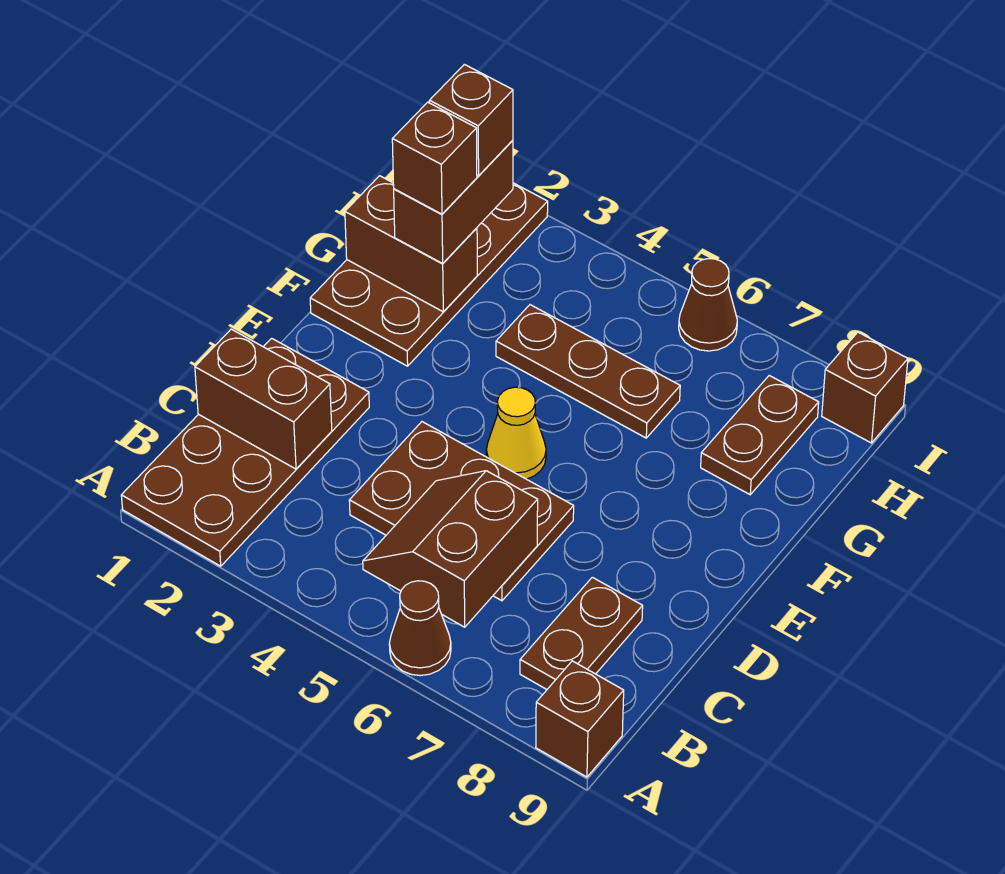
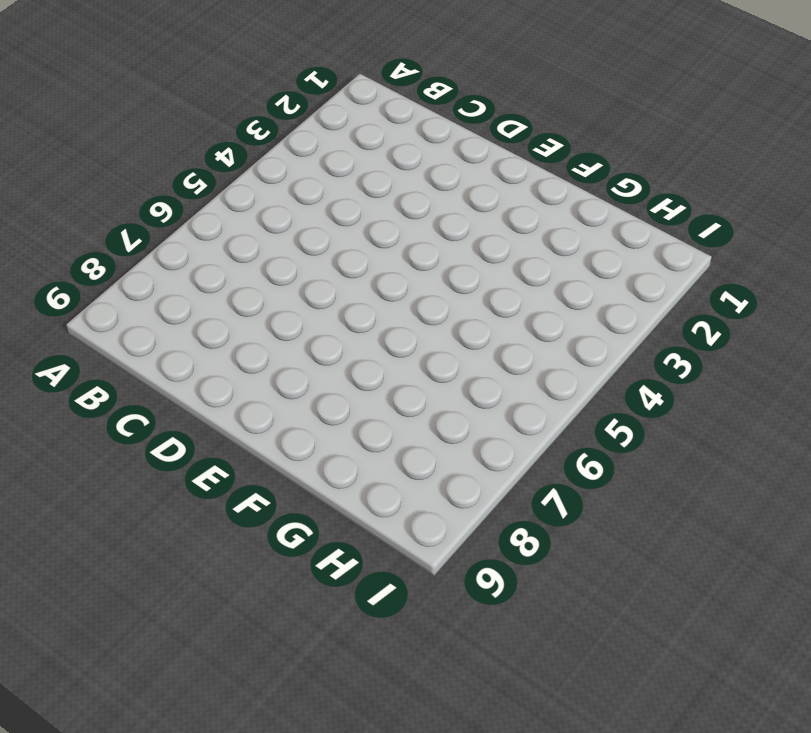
none -> brown 2x4 plate [121,338,369,566]
none -> brown 1x1 cone [389,581,451,676]
none -> brown 1x1 brick [536,661,624,777]

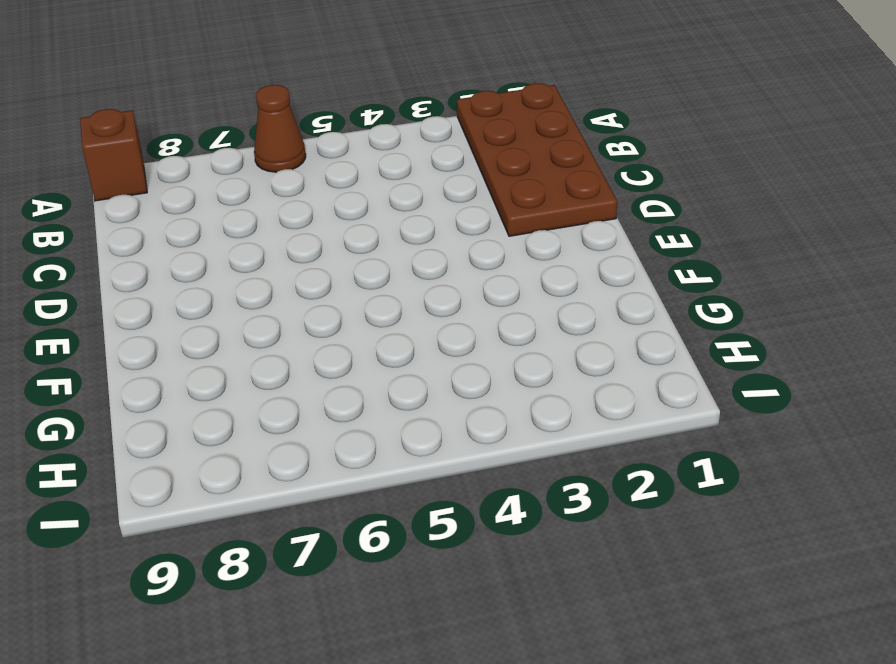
none -> brown 1x2 plate [520,577,643,689]
none -> brown 2x3 plate [349,422,574,601]
none -> yellow 1x1 cone [486,387,546,479]

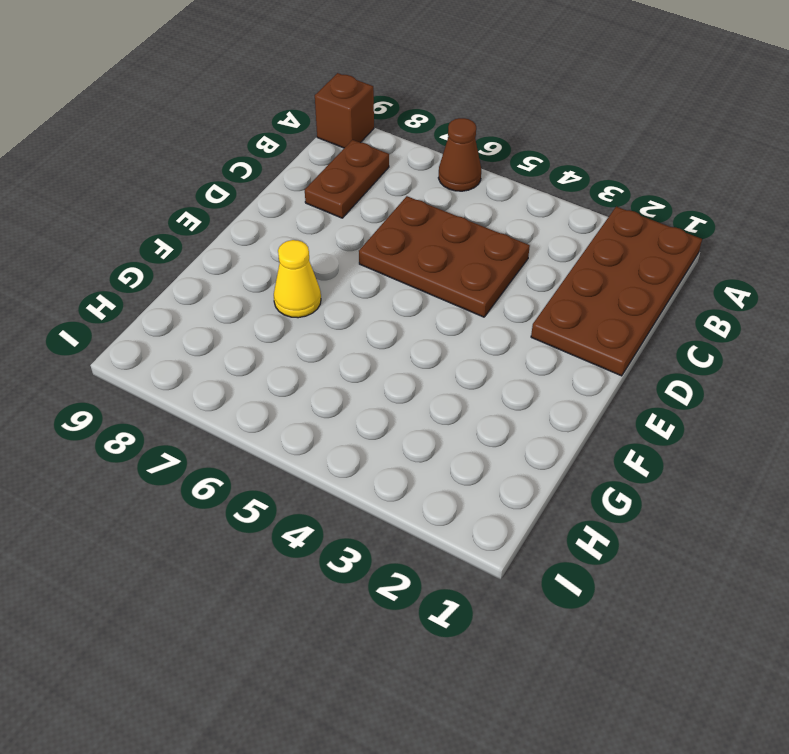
yellow 1x1 cone [274,240,321,318] -> yellow 1x1 cone moved to [486,387,546,479]
none -> brown 2x4 plate [310,183,548,366]
none -> brown 1x3 plate [496,305,680,438]
none -> brown 1x2 plate [701,376,819,495]

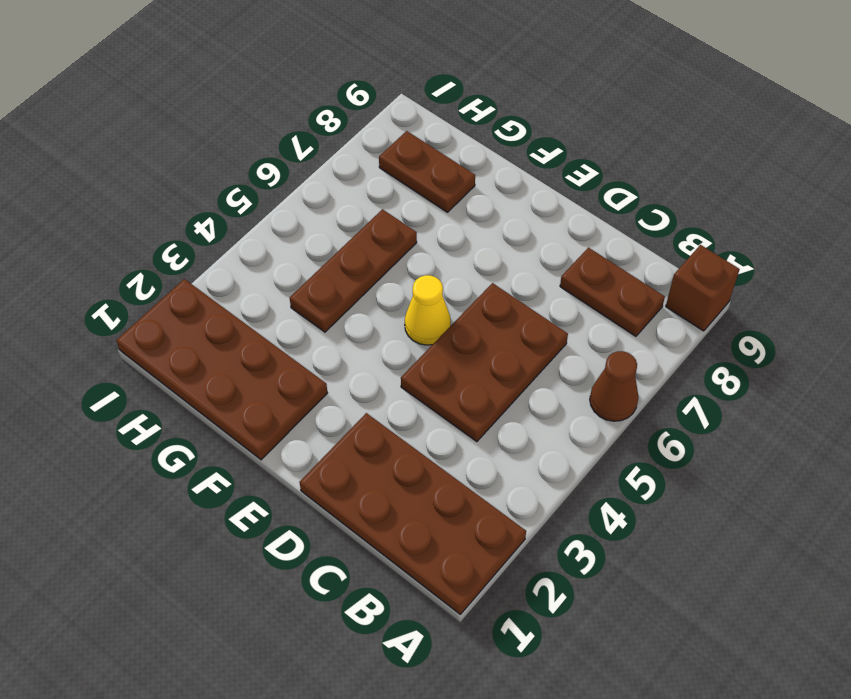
none -> brown 1x1 cone [679,259,737,351]
none -> brown 1x1 brick [822,332,908,443]
none -> brown 2x2 slope [363,471,538,627]

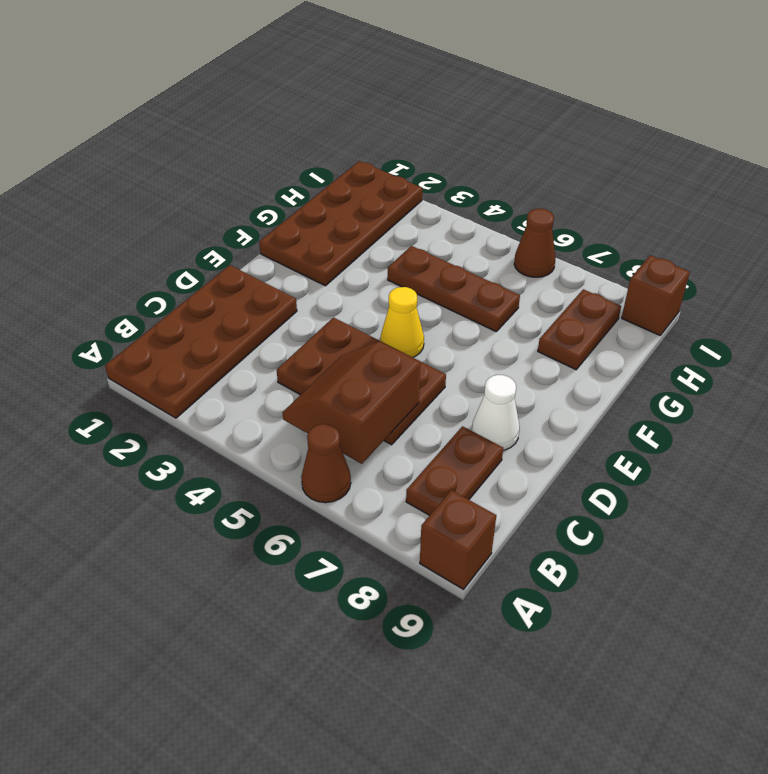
white 1x1 cone [472,375,520,450] -> none
none -> brown 1x2 brick [195,329,332,469]
none -> brown 1x2 brick [345,176,477,312]
none -> brown 1x2 brick [394,140,513,263]

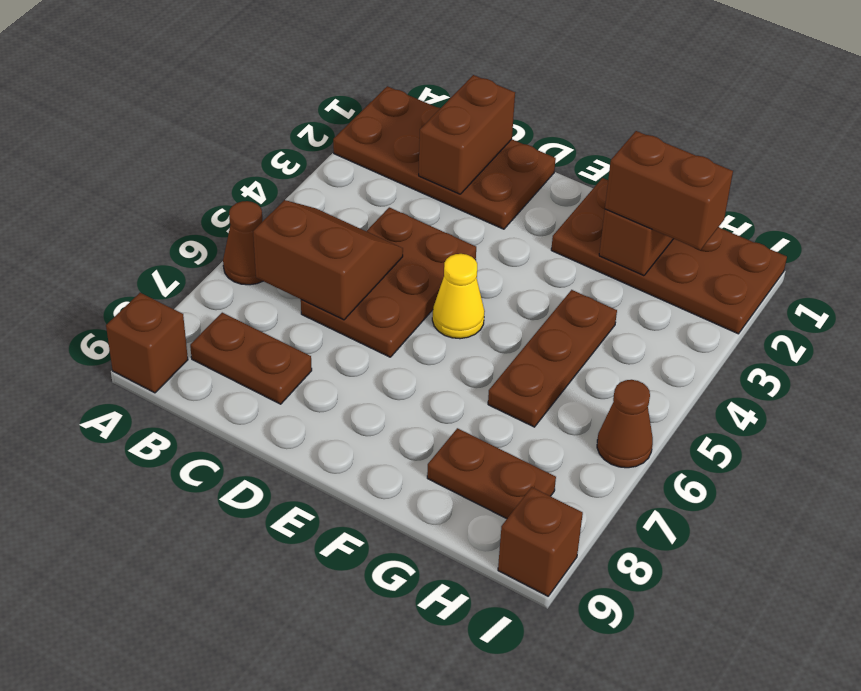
none -> brown 1x1 brick [392,102,477,214]
none -> brown 1x1 brick [429,64,513,176]

